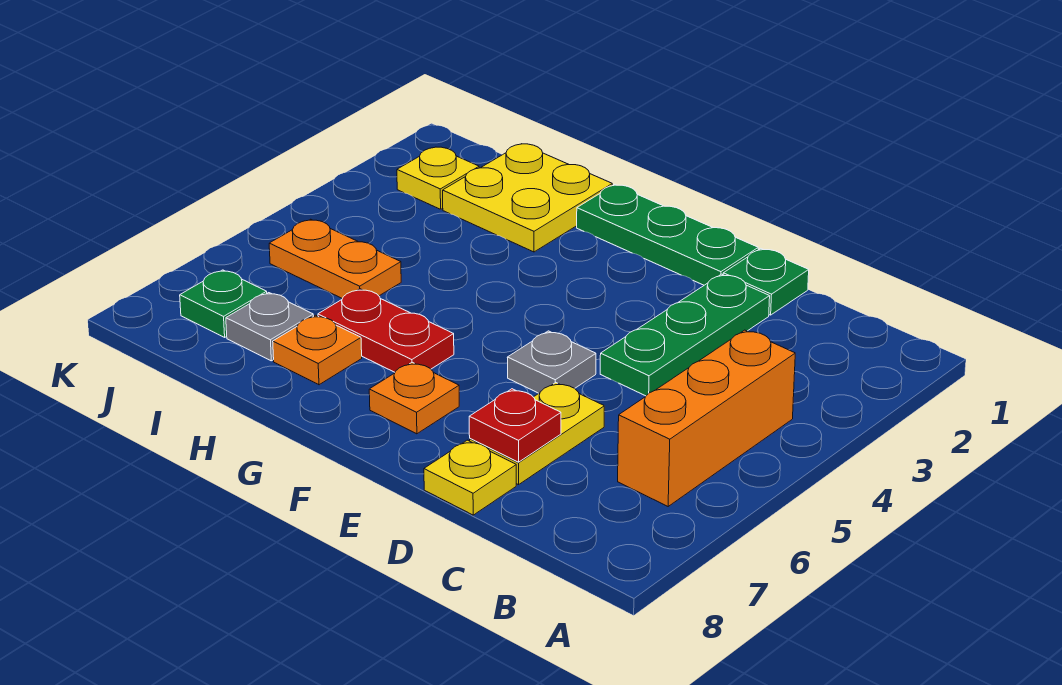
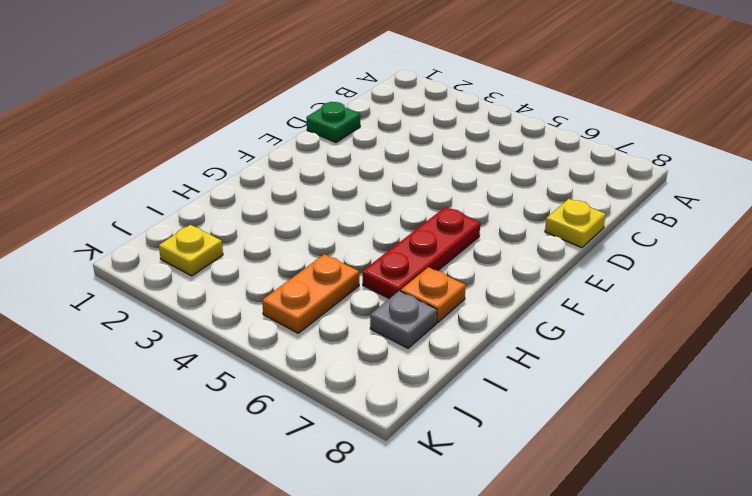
red 1x3 plate [363,207,480,299] -> red 1x2 plate [318,289,454,372]
none -> orange 1x3 brick [618,330,795,506]
none -> green 1x3 plate [600,274,770,396]
none -> yellow 1x2 plate [470,382,604,485]

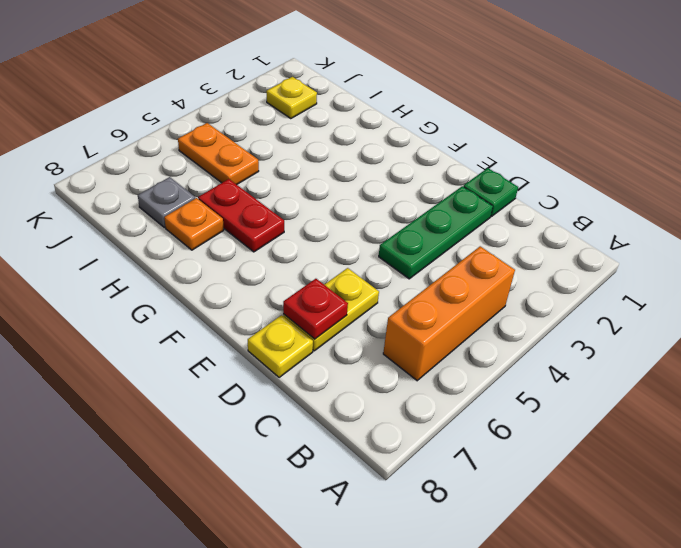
none -> green 1x3 plate [577,185,758,285]
none -> grey 1x1 plate [507,331,596,393]
none -> orange 1x1 plate [369,362,459,434]

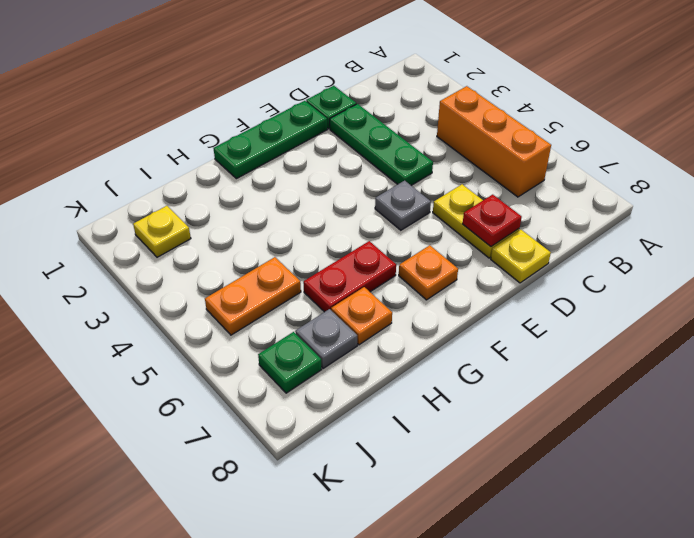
none -> yellow 2x2 plate [443,144,612,252]

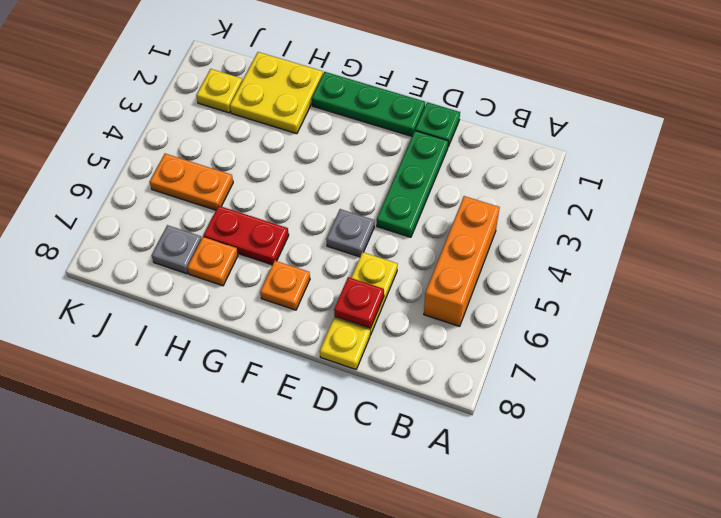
none -> green 1x1 plate [180,270,267,337]

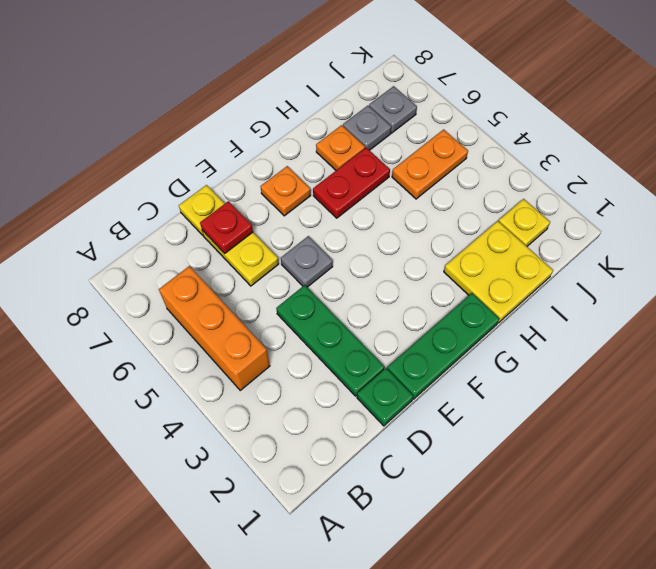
grey 1x1 plate [369,86,417,133] -> green 1x1 plate [180,270,267,337]

